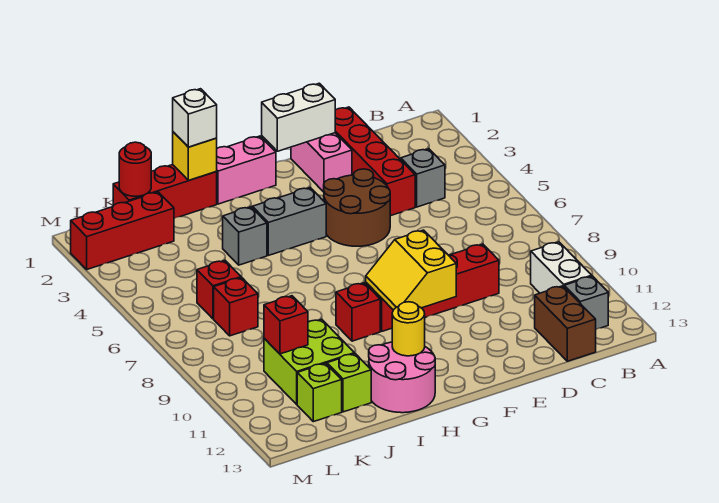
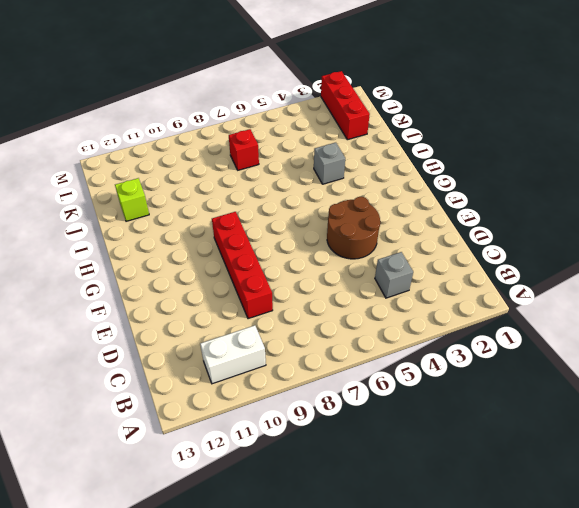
none -> grey 1x1 brick [564,276,608,329]
none -> brown 1x2 brick [535,286,596,361]
none -> red 1x4 brick [335,107,415,216]

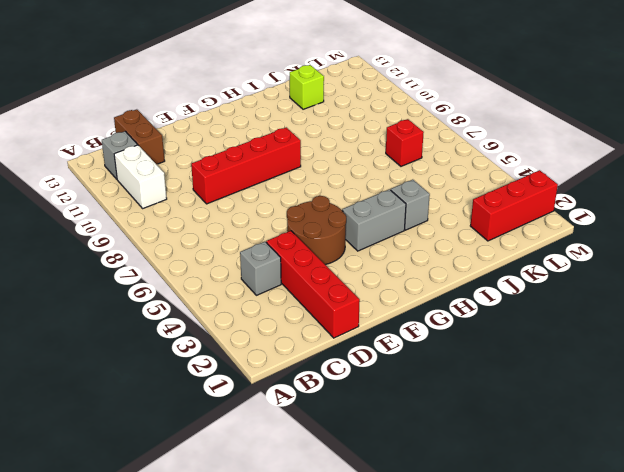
none -> pink 1x2 brick [291,133,352,192]
none -> pink 1x2 brick [216,136,276,204]
none -> red 1x1 brick [336,283,380,341]

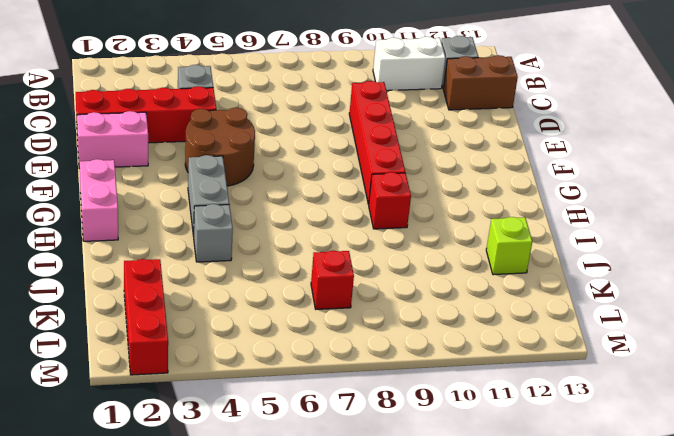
none -> pink 2x2 round brick [369,342,435,413]
none -> red 1x3 brick [113,165,217,218]
none -> lime 2x2 brick [264,319,354,404]

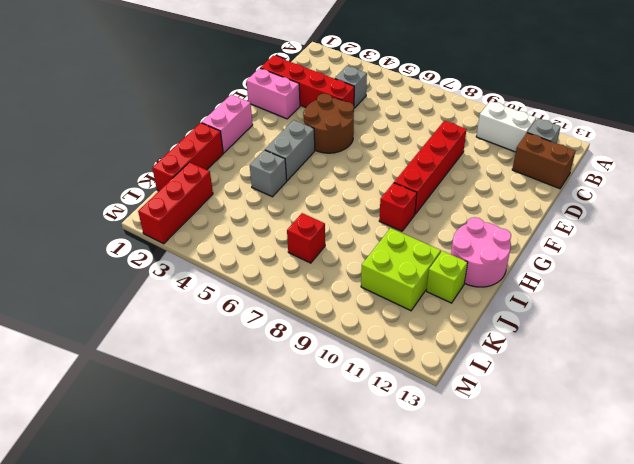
none -> red 1x1 brick [197,261,241,319]
none -> lime 1x1 brick [297,363,342,422]
none -> white 1x2 brick [262,83,335,151]

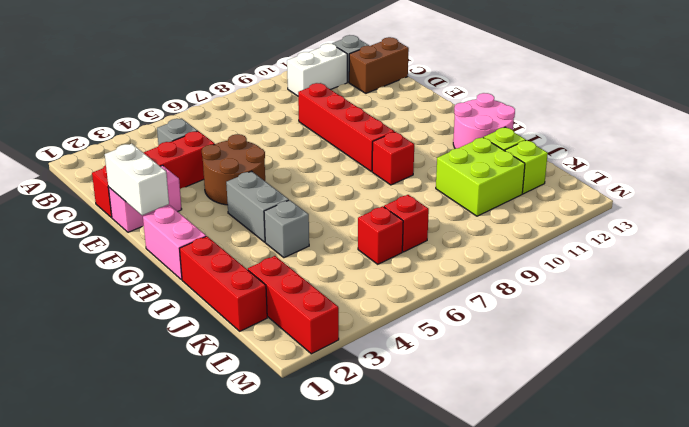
none -> yellow 2x2 slope [366,230,456,310]
none -> yellow 1x1 round brick [392,302,425,356]
none -> yellow 1x1 brick [173,132,217,180]

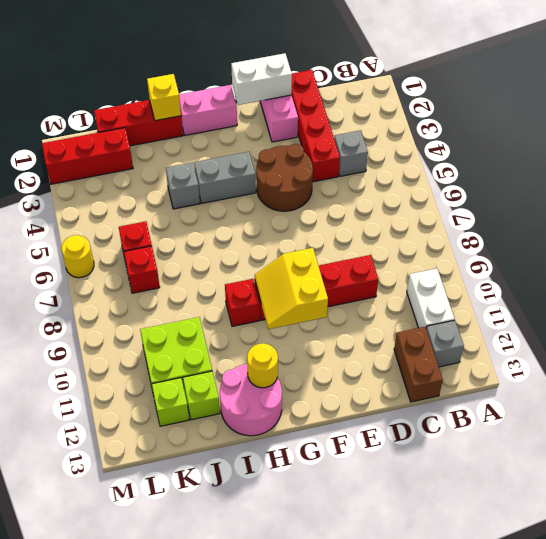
yellow 1x1 round brick [62,235,94,278] -> none
none -> red 1x1 round brick [119,142,151,196]
none -> red 1x1 brick [264,296,308,354]
none -> white 1x1 brick [173,89,217,147]

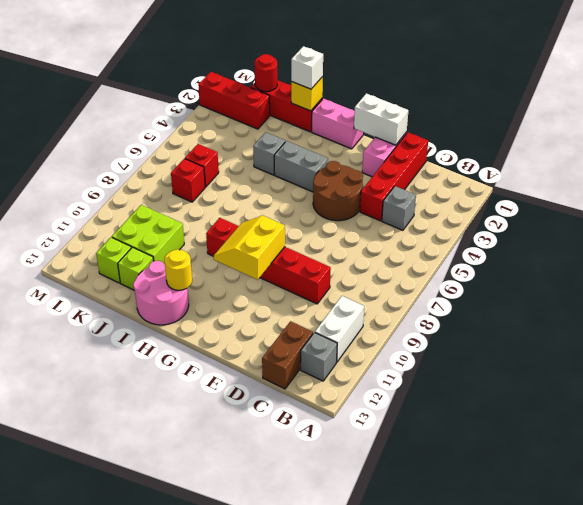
none -> red 1x1 brick [264,296,308,354]

